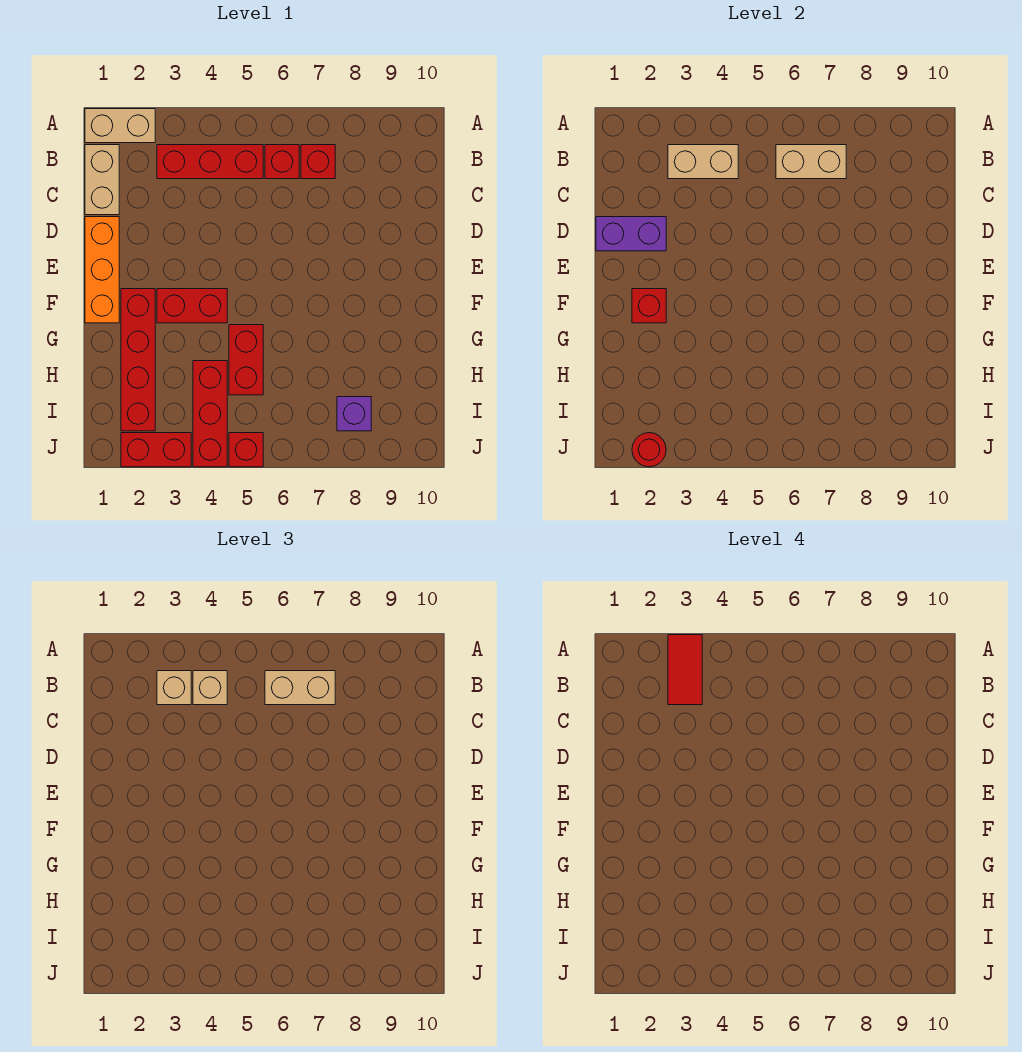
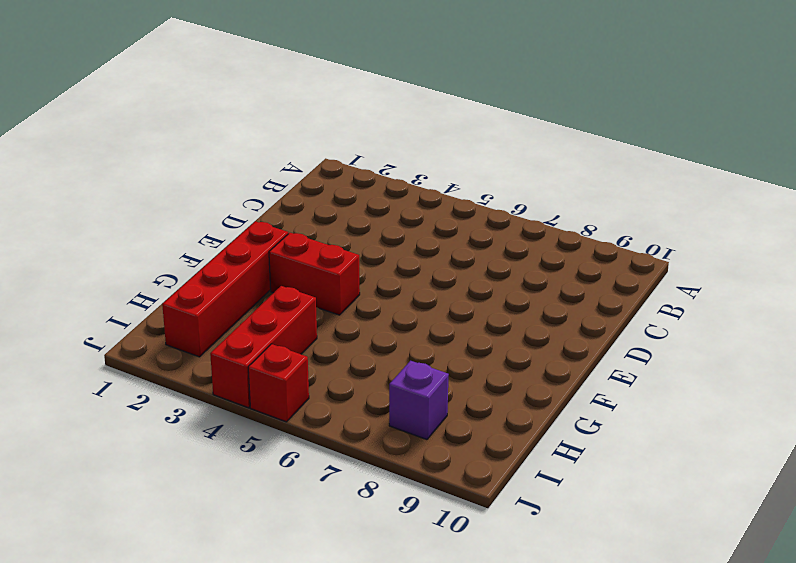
none -> tan 1x2 brick [85,109,155,143]
none -> tan 1x2 brick [85,145,119,215]
none -> red 1x3 brick [157,145,263,179]

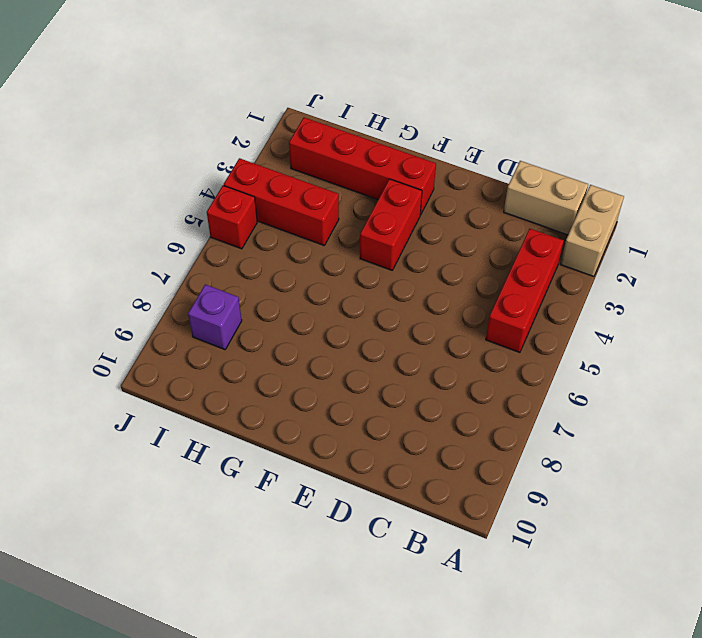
none -> red 1x1 brick [265,145,299,179]
none -> red 1x1 brick [301,145,335,179]
none -> orange 1x3 brick [85,217,119,323]

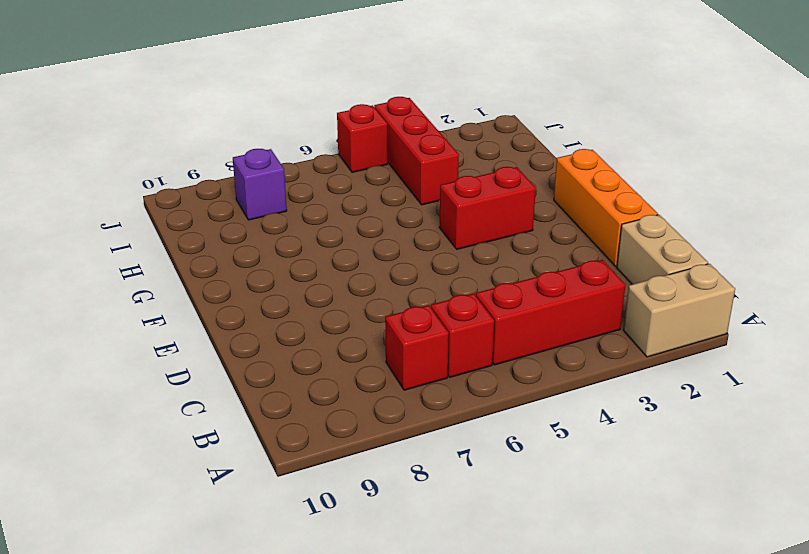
none -> red 1x4 brick [121,289,155,431]
none -> red 1x2 brick [229,325,263,395]
none -> red 1x2 brick [121,433,191,467]

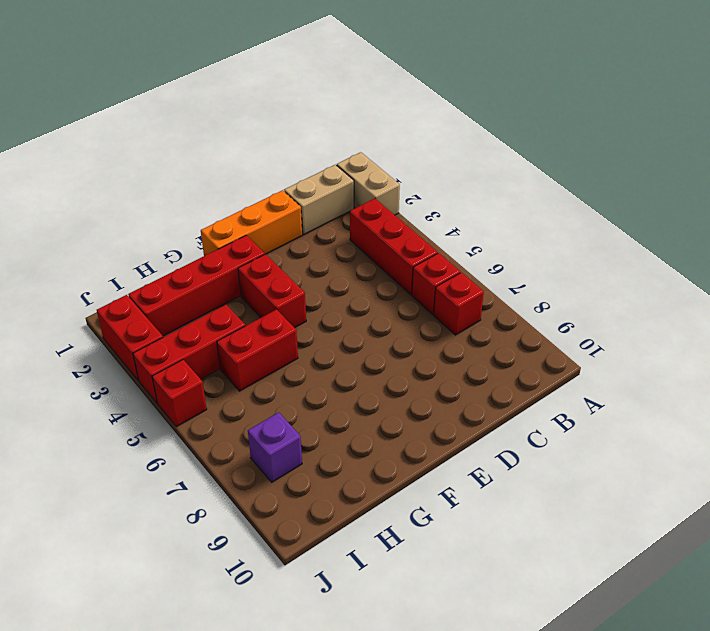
none -> tan 1x2 brick [668,145,738,179]
none -> tan 1x2 brick [776,145,846,179]
none -> purple 1x2 brick [596,217,666,251]

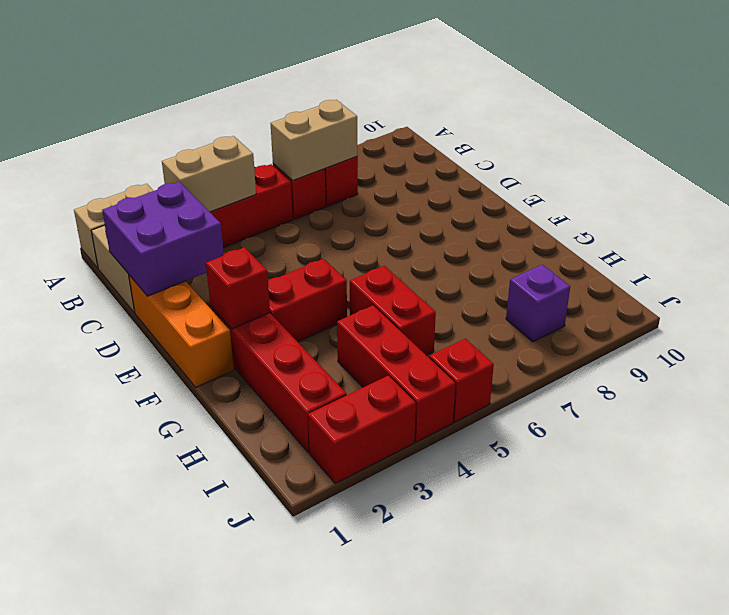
purple 2x2 brick [102,182,224,296] -> purple 1x2 brick [596,217,666,251]
none -> red 1x1 round brick [632,433,666,467]
none -> tan 1x1 brick [157,671,191,705]
none -> tan 1x1 brick [193,671,227,705]

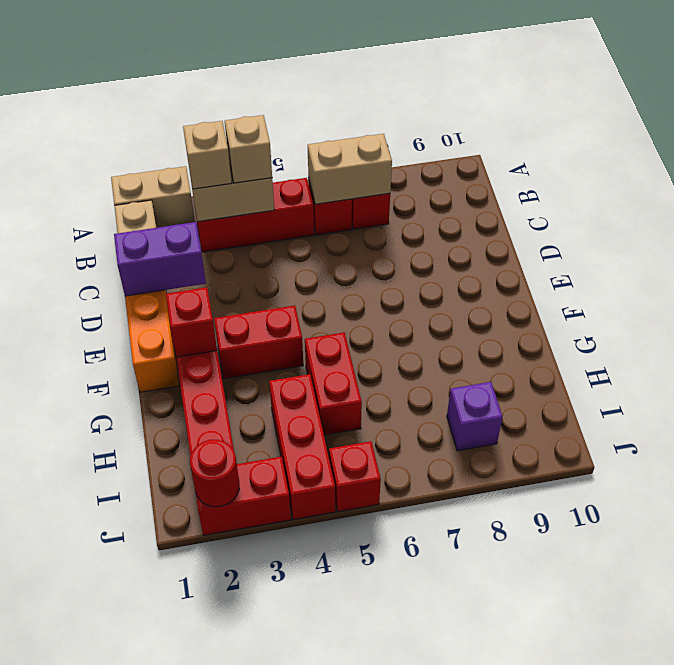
none -> tan 1x2 brick [265,671,335,705]
none -> red 1x2 tile [668,635,702,705]

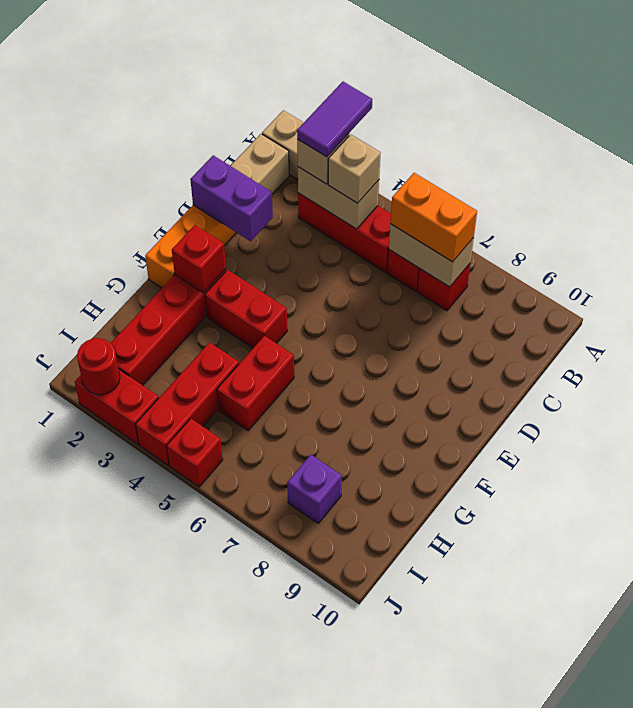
purple 1x2 tile [297,82,372,157] -> red 1x2 tile [668,635,702,705]
orange 1x2 brick [390,173,477,262] -> tan 1x2 brick [265,671,335,705]

